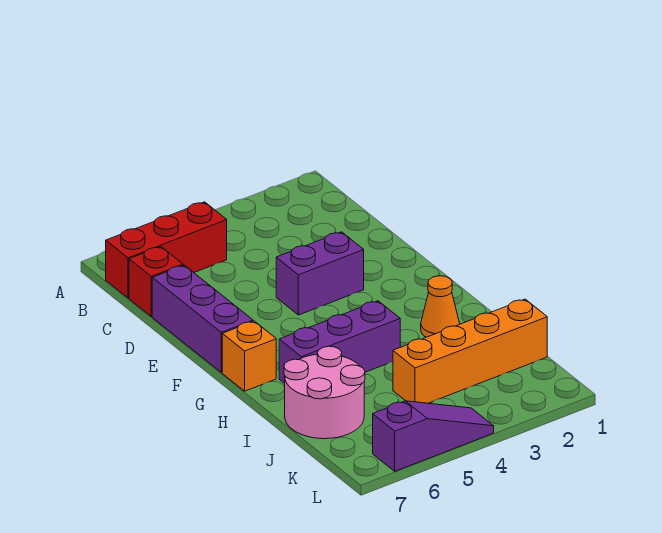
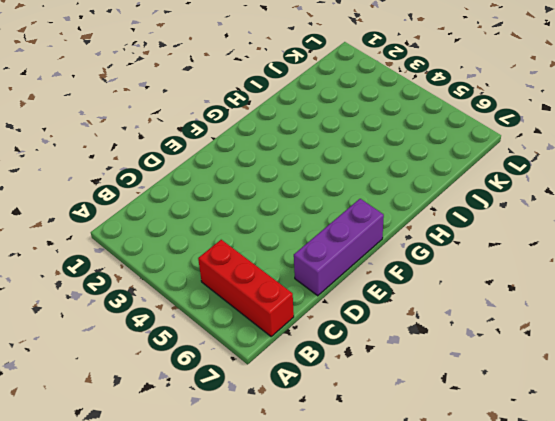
none -> red 1x1 brick [129,247,183,317]
none -> purple 1x2 brick [276,232,364,315]

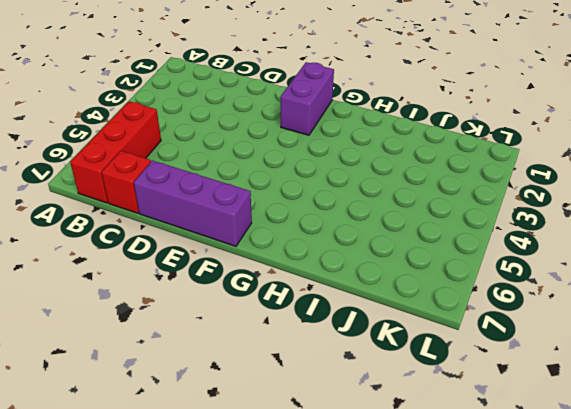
purple 1x2 brick [281,62,334,135] -> purple 1x2 brick moved to [276,232,364,315]
none -> orange 1x1 brick [222,321,276,391]
none -> orange 1x1 cone [421,276,460,337]

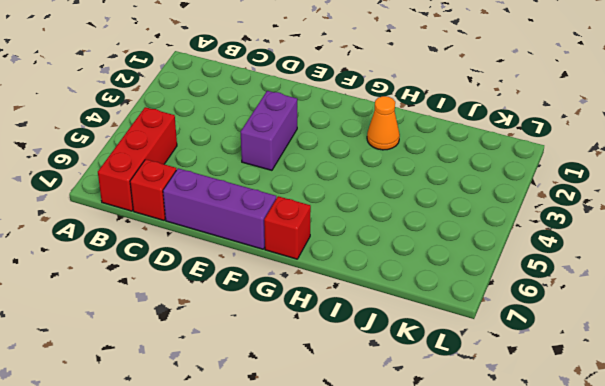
red 1x1 brick [264,196,311,259] -> orange 1x1 brick [222,321,276,391]
none -> purple 1x3 brick [279,301,400,384]
none -> pink 2x2 round brick [284,346,365,439]

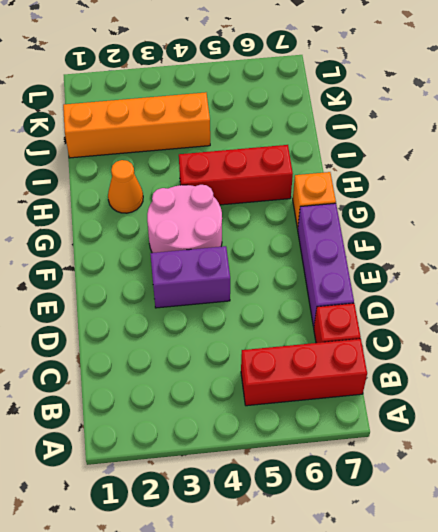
pink 2x2 round brick [147,185,222,253] -> pink 2x2 round brick moved to [284,346,365,439]
red 1x3 brick [179,145,293,205] -> purple 1x3 brick [279,301,400,384]
none -> purple 1x3 slope [373,401,494,471]

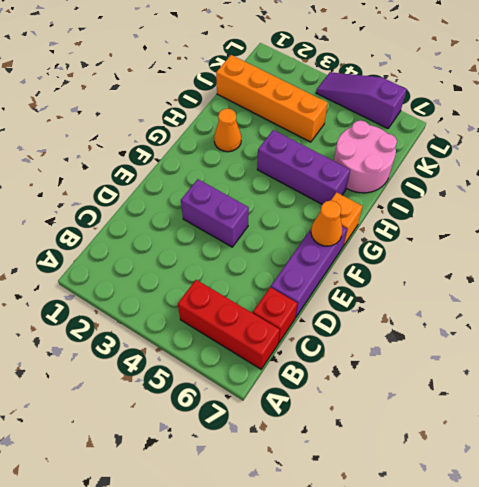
orange 1x1 cone [311,201,342,246] -> none

